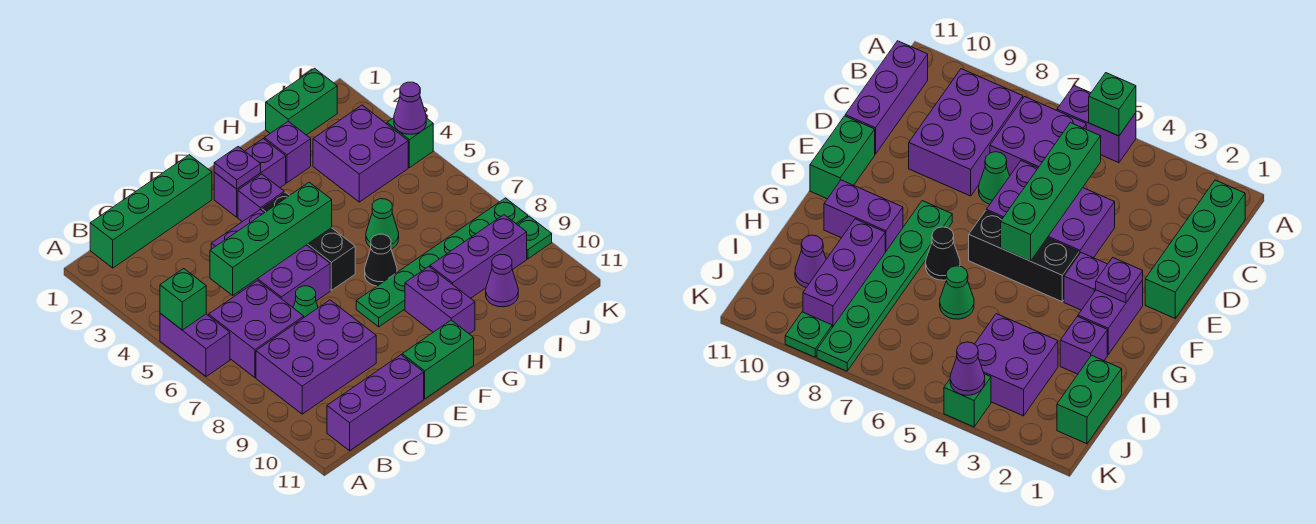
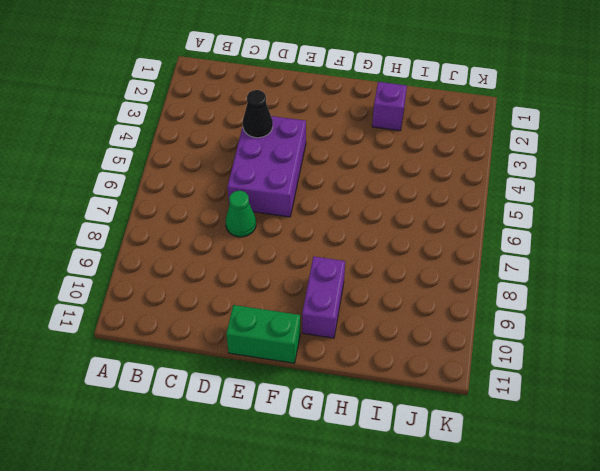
black 1x1 cone [243,90,273,138] -> black 1x1 cone moved to [365,234,397,286]
none -> purple 1x2 brick [160,313,230,377]
none -> green 1x4 brick [90,155,212,268]
none -> purple 2x2 brick [209,281,304,378]

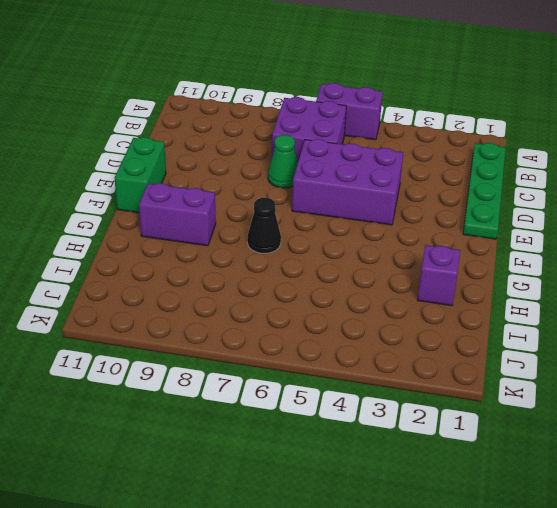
green 1x4 plate [463,143,506,239] -> green 1x4 brick [90,155,212,268]
none -> purple 2x3 brick [256,300,376,414]
none -> purple 1x3 brick [327,355,424,451]
none -> purple 1x2 brick [214,139,286,217]

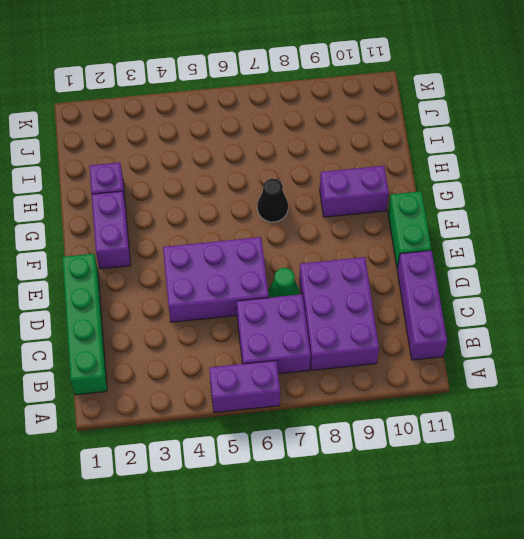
none -> purple 1x1 brick [238,174,284,222]
none -> black 1x3 brick [262,192,355,290]
none -> green 1x6 plate [356,198,528,327]

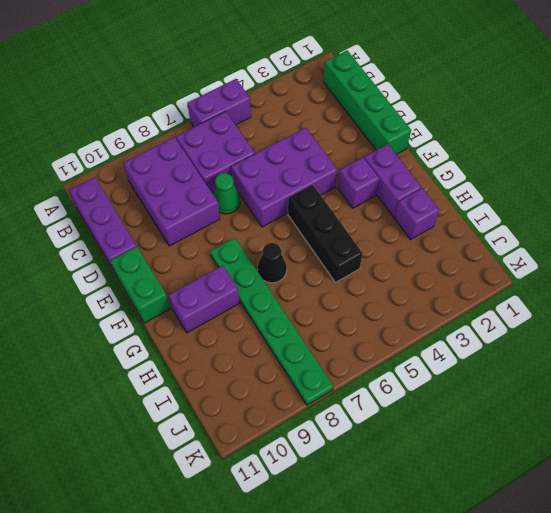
black 1x3 brick [288,185,363,282] -> black 1x3 brick turned to [262,192,355,290]
none -> green 1x1 cone [366,199,399,249]
none -> purple 1x3 brick [430,215,527,298]
none -> green 1x2 brick [266,69,337,135]

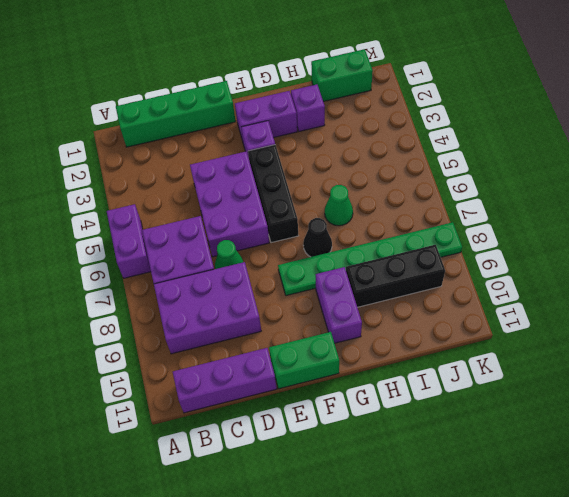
black 1x3 brick [346,245,445,307] -> purple 1x3 brick [430,215,527,298]
none -> purple 2x2 brick [313,105,408,202]
none -> purple 1x1 cone [486,255,518,307]
none -> green 1x1 brick [387,118,433,168]

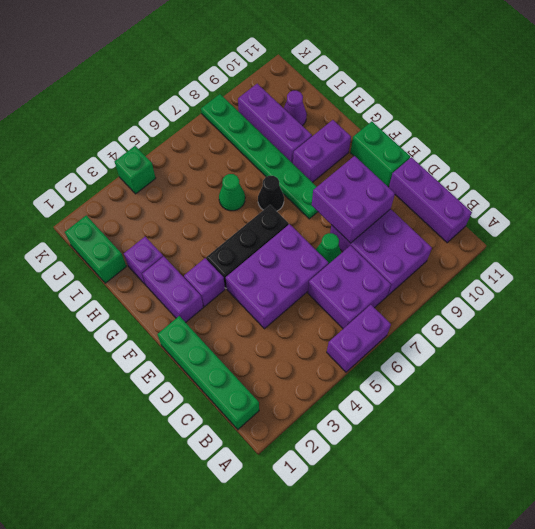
purple 2x2 brick [312,156,395,243] -> purple 2x2 brick moved to [313,105,408,202]
none -> green 1x1 plate [517,216,552,259]
none -> green 1x1 brick [160,269,206,330]
none -> green 1x4 brick [210,182,332,295]

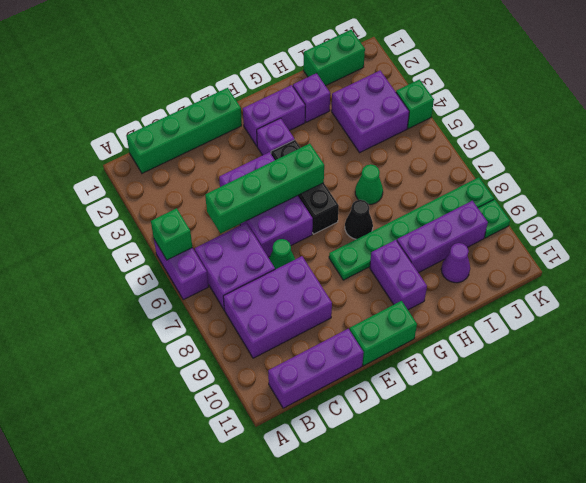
none -> purple 1x1 plate [214,147,261,189]
none -> purple 1x1 cone [394,82,426,134]

